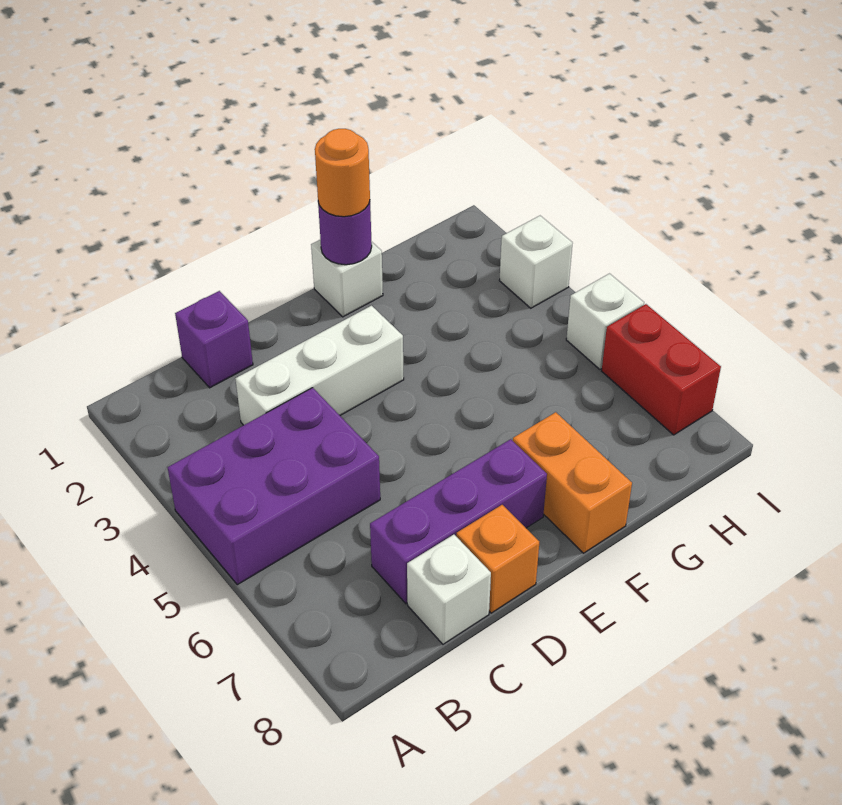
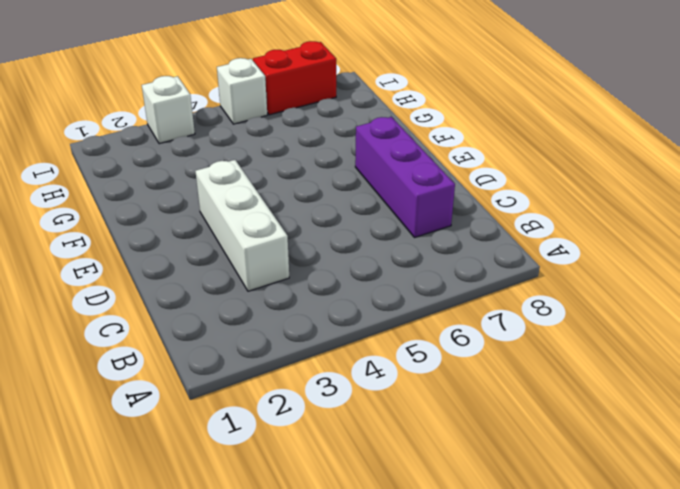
none -> purple 2x3 brick [168,388,380,585]
none -> purple 1x1 brick [175,291,253,388]
none -> white 1x1 brick [407,535,491,644]

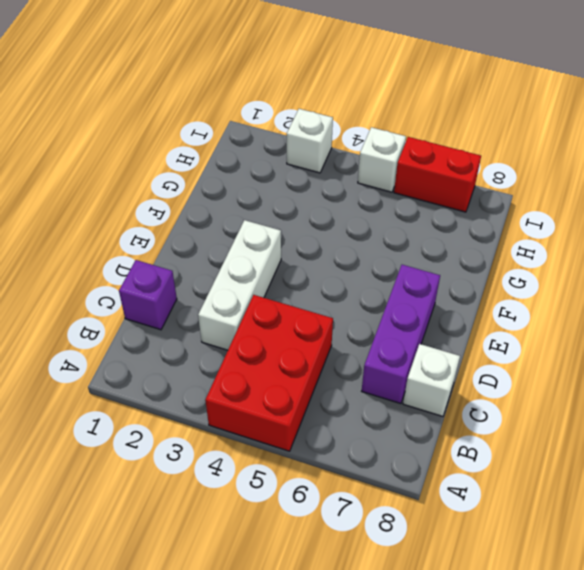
red 2x3 brick [205,295,333,451] -> purple 2x3 brick [168,388,380,585]
none -> orange 1x1 brick [456,505,539,613]
none -> white 1x1 brick [311,240,383,317]
none -> orange 1x2 brick [513,412,632,553]

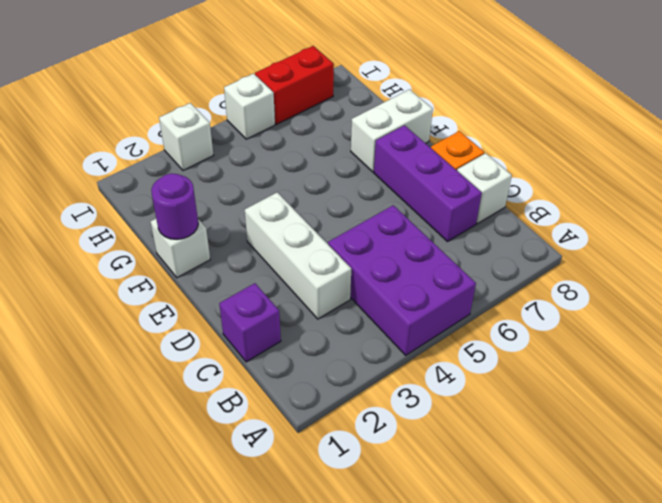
white 1x2 brick [351,89,433,172] -> orange 1x2 brick [513,412,632,553]
none -> orange 1x1 round brick [315,129,370,217]

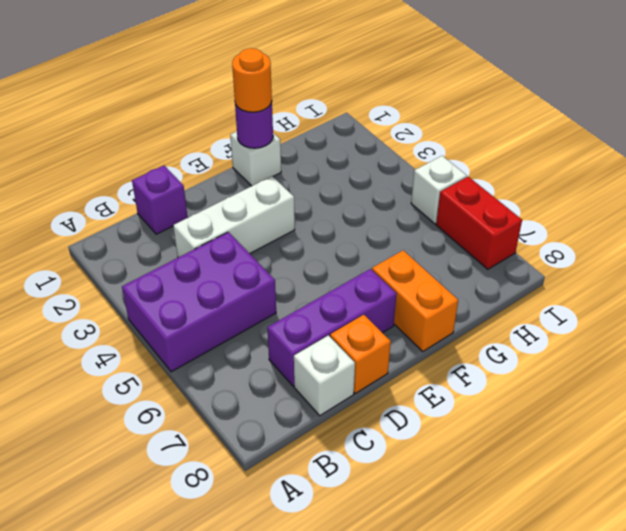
none -> white 1x1 brick [499,216,573,308]

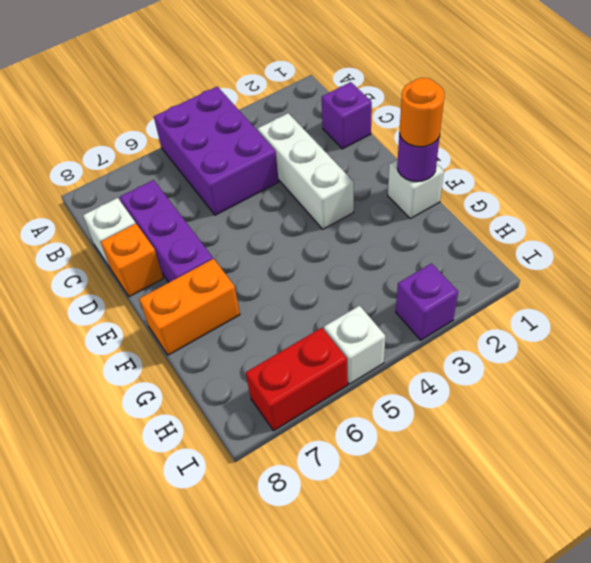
purple 1x1 brick [396,263,458,340] -> white 1x1 brick [499,216,573,308]

